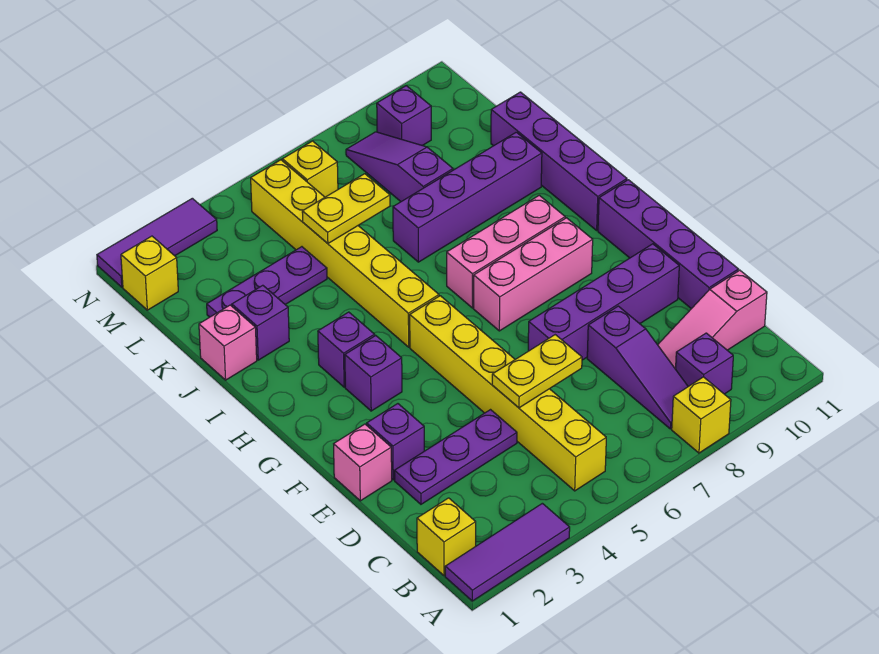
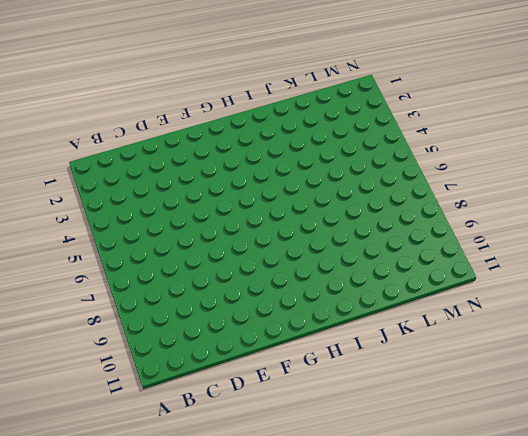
none -> purple 1x3 tile [445,503,570,601]
none -> yellow 1x1 brick [672,377,731,453]
none -> yellow 1x1 brick [417,498,476,576]

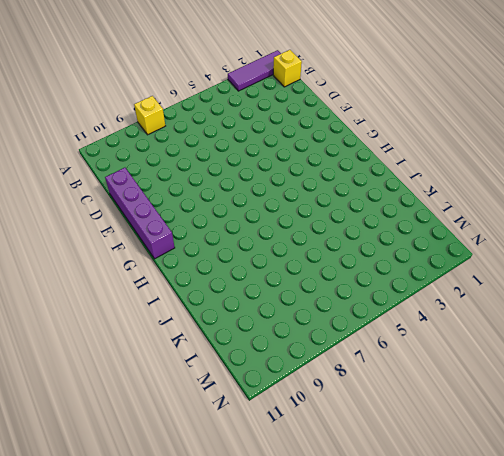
none -> yellow 1x6 brick [410,296,606,491]
none -> purple 1x3 slope [587,306,688,429]
none -> purple 1x1 brick [676,333,733,394]

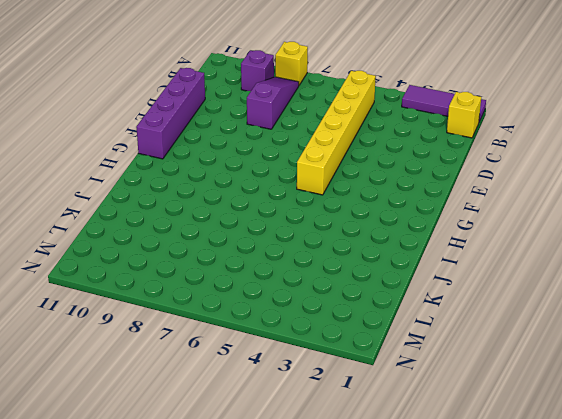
none -> pink 1x3 slope [658,270,767,369]
none -> purple 1x3 plate [394,410,517,504]
none -> pink 1x1 brick [334,424,392,501]

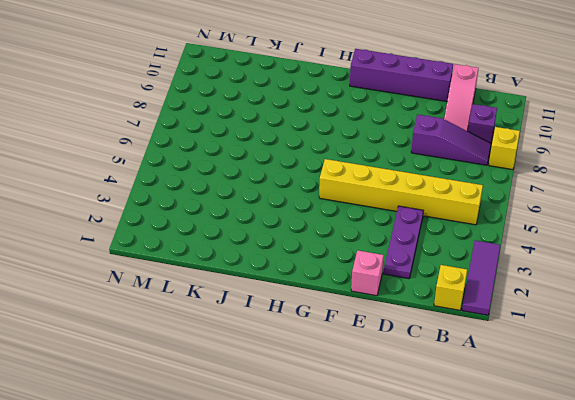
none -> purple 1x1 brick [367,404,424,480]
none -> purple 1x4 brick [528,244,679,360]
none -> purple 1x1 brick [345,336,402,411]

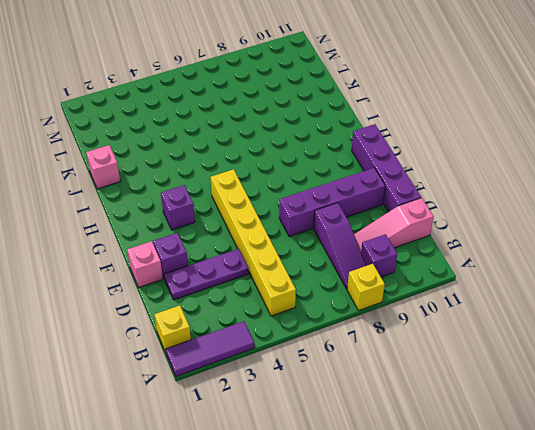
none -> pink 1x3 brick [473,218,593,331]
none -> purple 1x1 brick [318,312,375,387]
none -> yellow 1x6 brick [251,160,439,347]

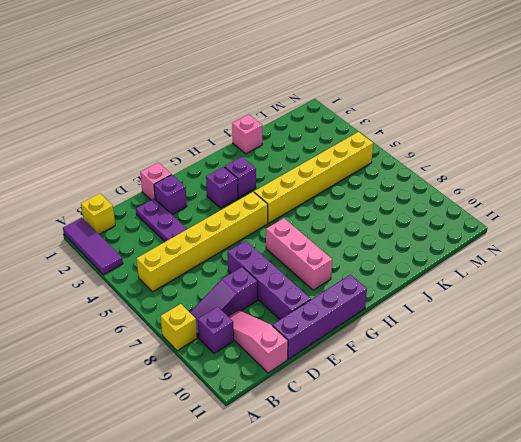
none -> pink 1x3 brick [447,195,565,308]
none -> purple 1x4 brick [491,92,627,230]
none -> purple 1x1 brick [232,285,289,360]

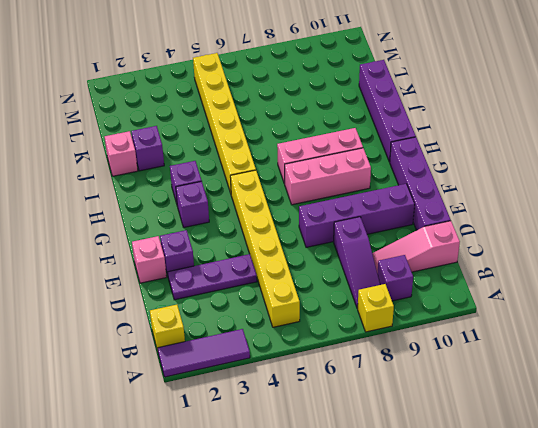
none -> purple 1x4 brick [393,132,542,262]
none -> purple 1x3 plate [207,247,327,317]
none -> purple 1x3 slope [346,132,453,202]

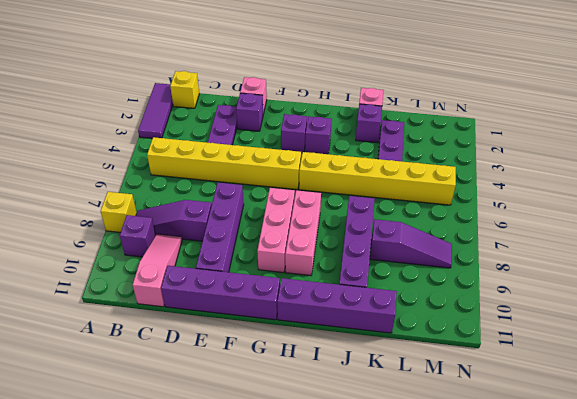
none -> yellow 1x1 brick [121,236,178,310]
none -> yellow 1x1 brick [282,141,338,197]
none -> purple 1x1 brick [377,86,431,146]

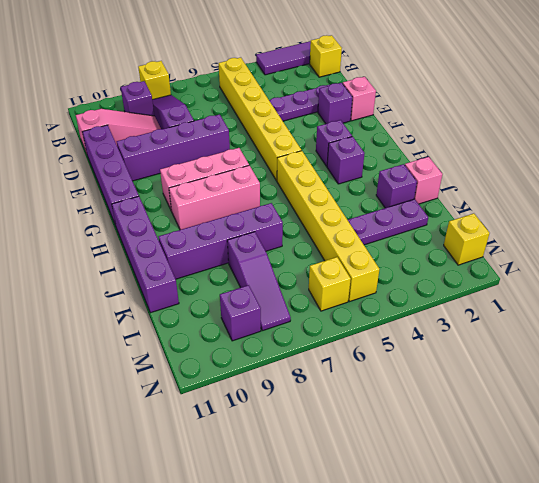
none -> purple 1x3 tile [97,198,217,287]
none -> yellow 1x2 plate [492,335,582,408]
none -> yellow 1x2 plate [302,174,390,243]

